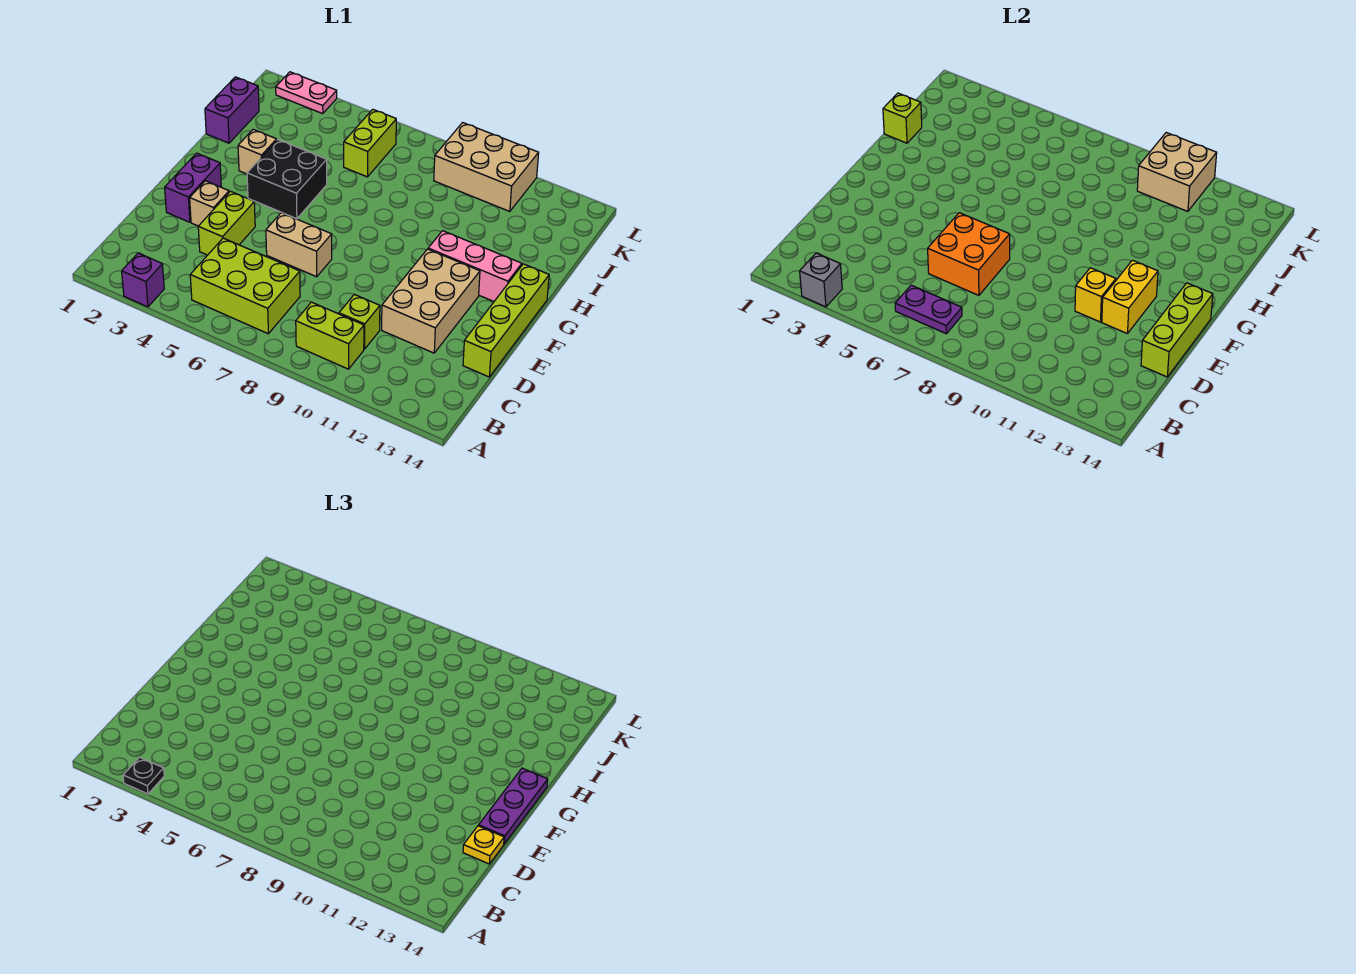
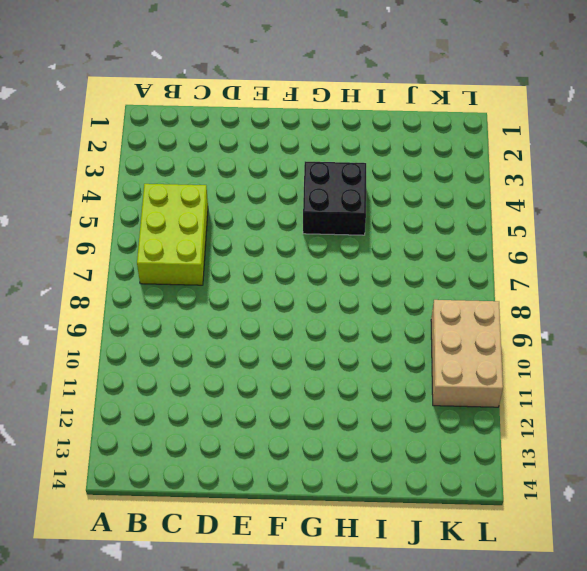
none -> purple 1x1 brick [122,253,164,307]
none -> lime 1x2 brick [296,302,364,369]
none -> lime 1x1 brick [339,294,380,349]

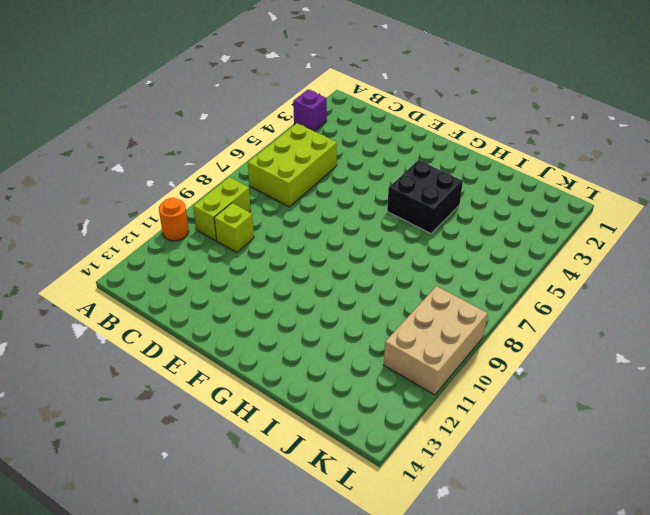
orange 1x1 round brick [159,198,189,241] -> none
none -> lime 1x2 brick [198,191,255,255]
none -> tan 2x3 brick [382,249,480,353]
none -> lime 1x4 brick [463,264,549,377]

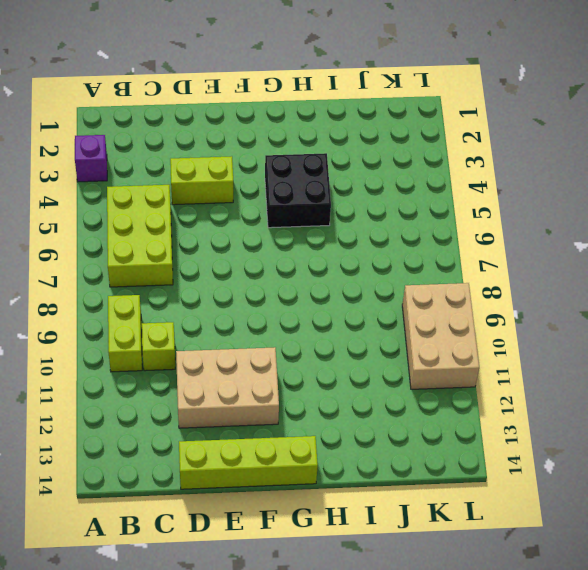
none -> purple 1x2 brick [165,153,221,222]
none -> tan 1x1 brick [190,181,229,226]
none -> tan 1x2 brick [266,213,332,277]

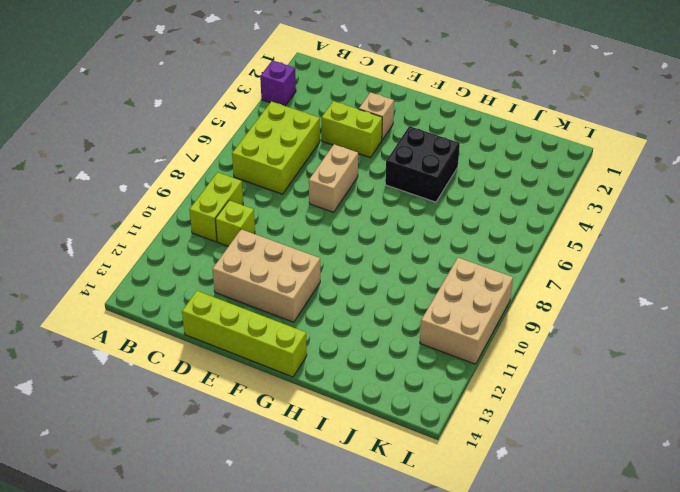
none -> purple 1x2 brick [165,153,221,222]
none -> pink 1x3 brick [428,231,522,301]
none -> tan 1x1 brick [238,129,277,174]

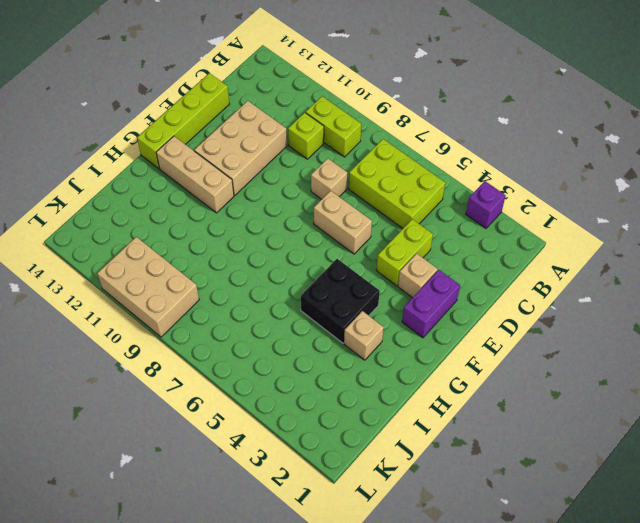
tan 1x1 brick [311,158,347,199] -> none
tan 1x3 brick [156,136,234,213] -> pink 1x3 brick [428,231,522,301]
none -> purple 1x2 brick [205,77,259,143]
none -> lime 1x2 brick [344,109,396,177]
none -> pink 1x2 plate [276,72,337,114]

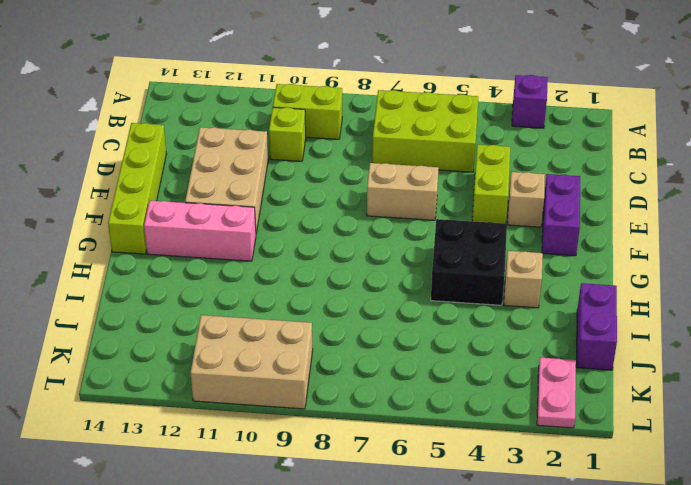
pink 1x2 plate [537,358,576,428] -> pink 1x2 plate turned to [276,72,337,114]
none -> lime 1x2 brick [344,109,396,177]
none -> grey 1x1 brick [800,253,842,307]
none -> purple 1x2 plate [895,285,962,334]

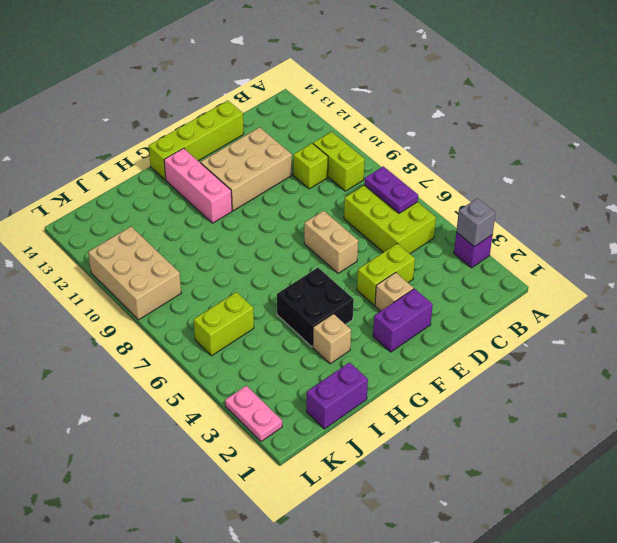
none -> orange 2x2 brick [928,213,1010,295]
none -> lime 1x3 brick [1141,283,1213,377]
none -> yellow 1x1 brick [1075,268,1116,322]

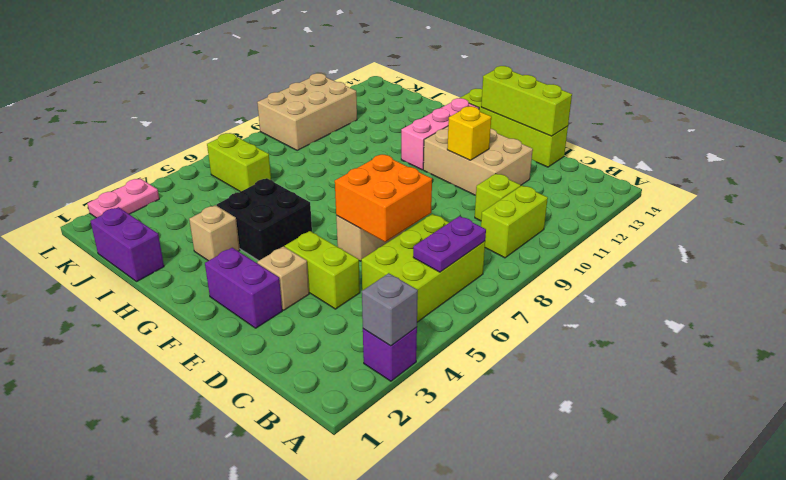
none -> yellow 1x2 brick [1102,260,1158,334]
none -> lime 1x1 brick [883,93,922,143]
none -> tan 2x2 brick [1137,133,1217,211]

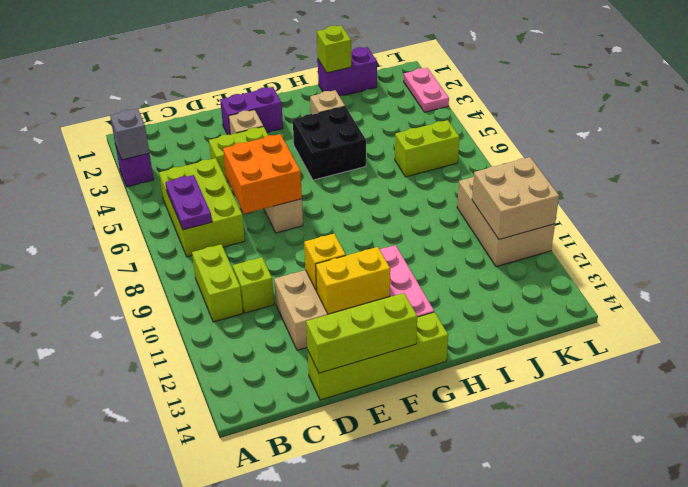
none -> black 1x1 plate [123,757,164,794]
none -> yellow 1x1 plate [463,826,504,864]
none -> purple 1x3 plate [479,768,548,844]

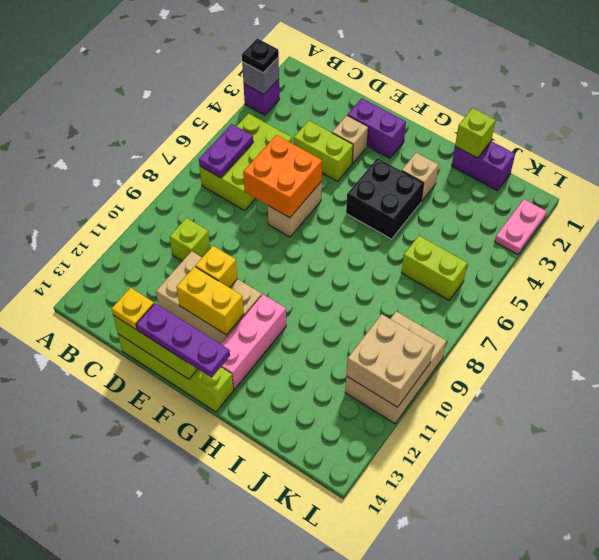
none -> lime 1x2 brick [296,302,364,369]

